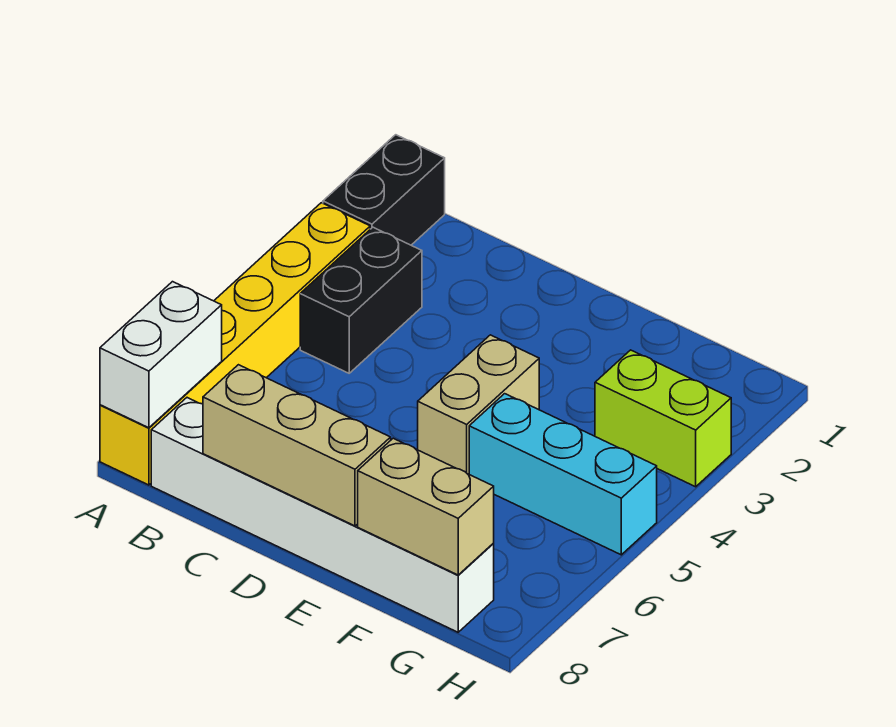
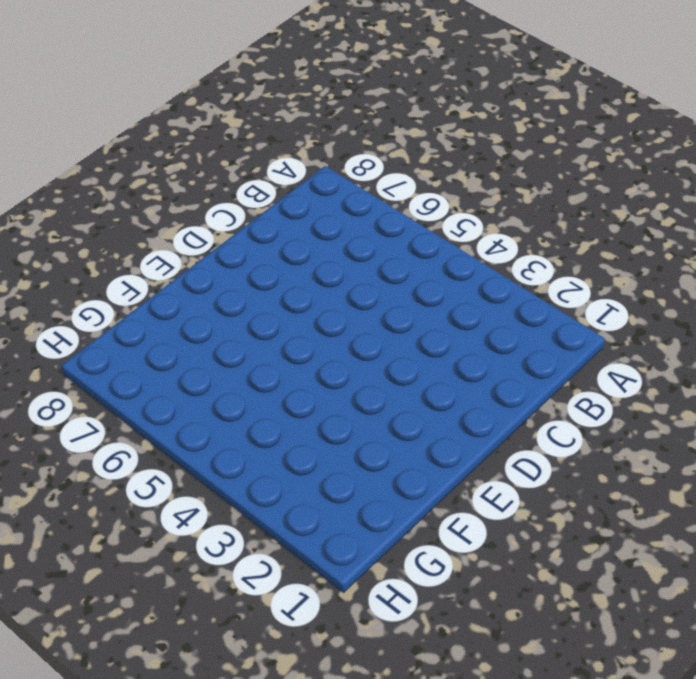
none -> black 1x2 brick [323,135,445,245]
none -> yellow 1x6 brick [100,203,370,485]

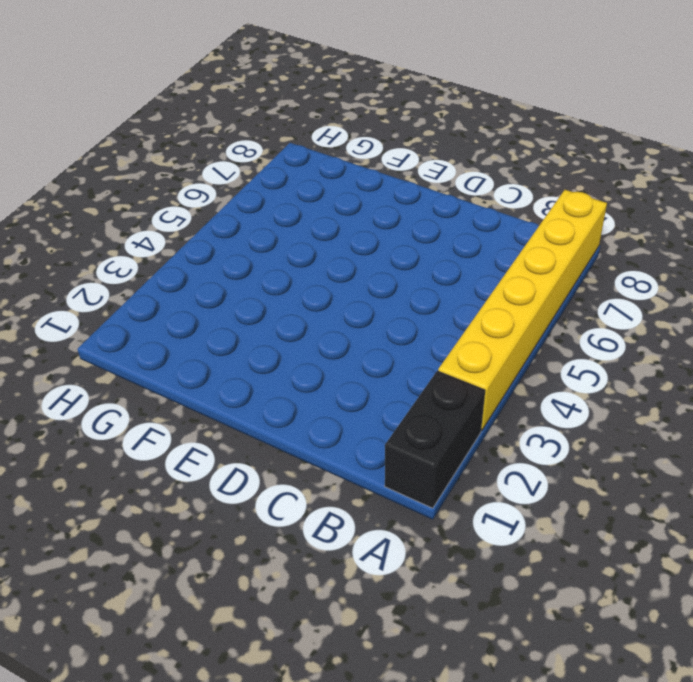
none -> black 1x2 brick [300,227,422,373]
none -> white 1x6 brick [151,398,494,632]

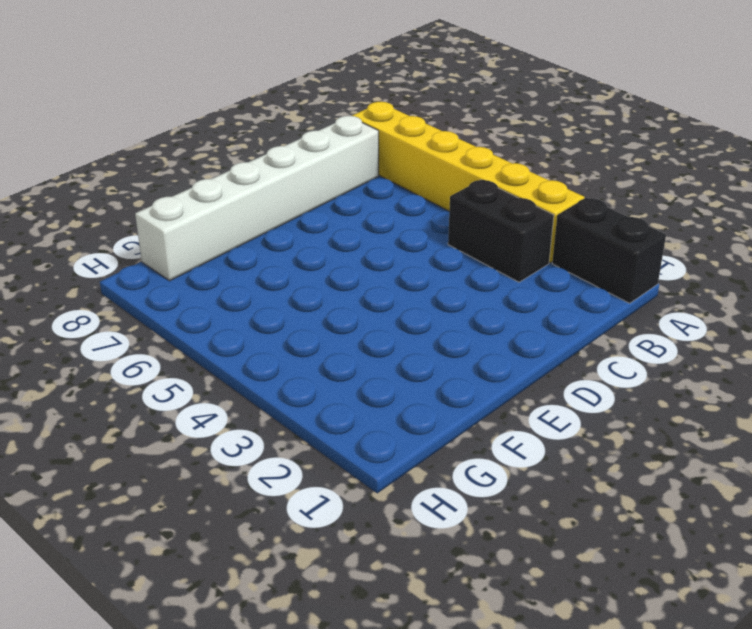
none -> tan 1x2 brick [418,335,539,474]
none -> cyan 1x3 brick [469,394,657,555]

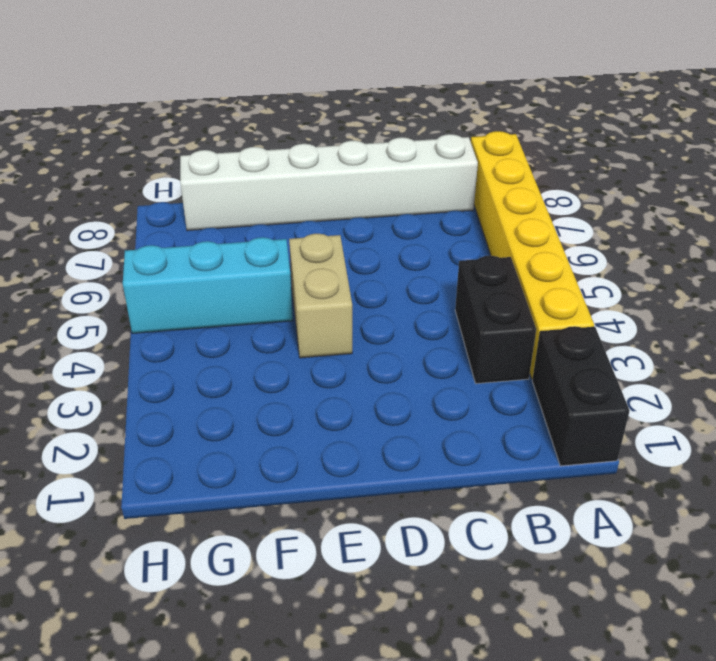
none -> lime 1x2 brick [595,350,731,487]
none -> white 1x2 brick [100,282,222,428]

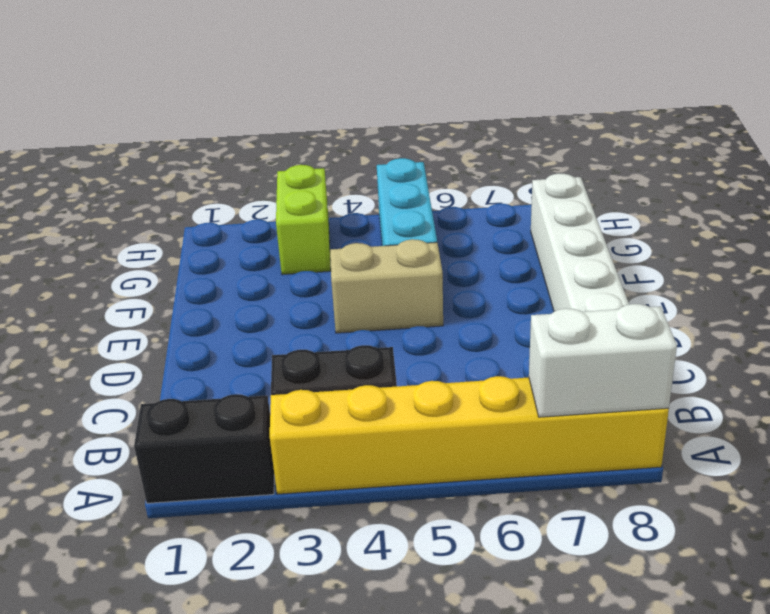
none -> tan 1x3 brick [203,365,391,526]
none -> tan 1x2 brick [358,438,494,575]

